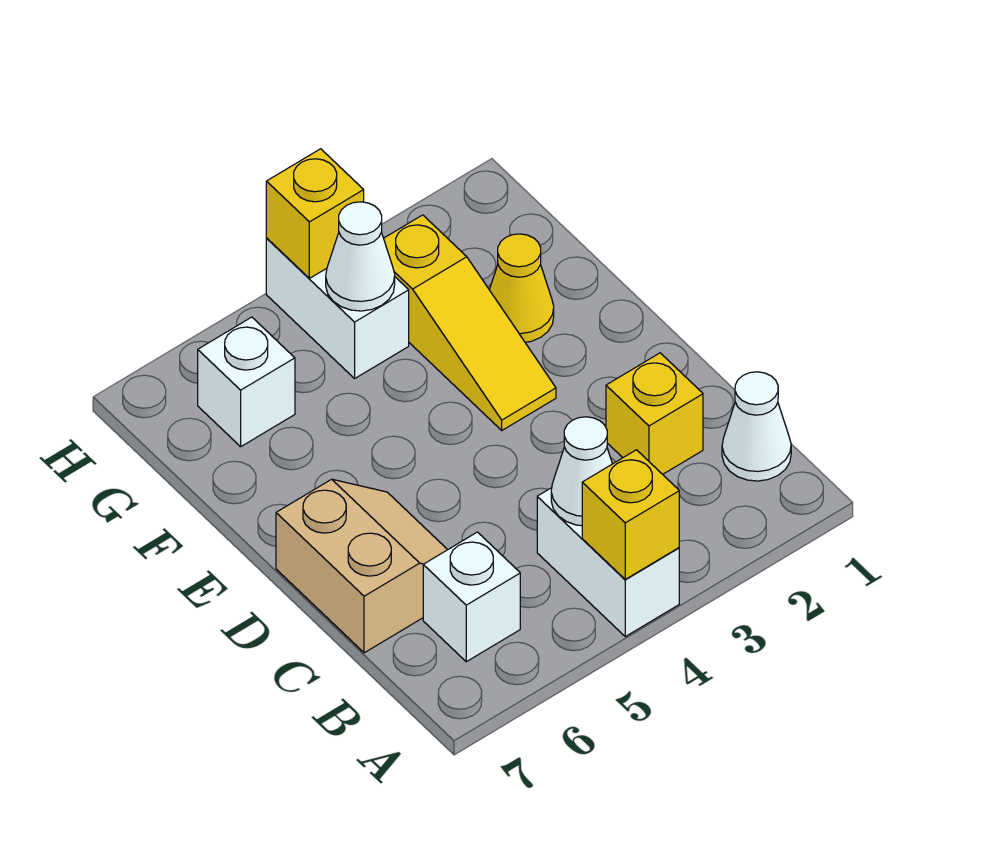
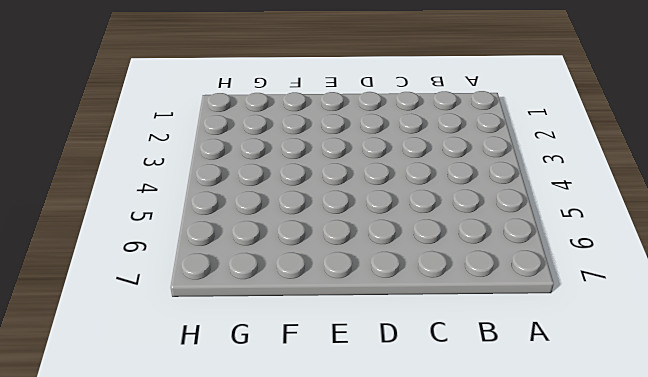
none -> white 1x2 brick [537,488,679,636]
none -> white 1x1 cone [722,372,791,481]
none -> white 1x1 brick [423,532,520,662]

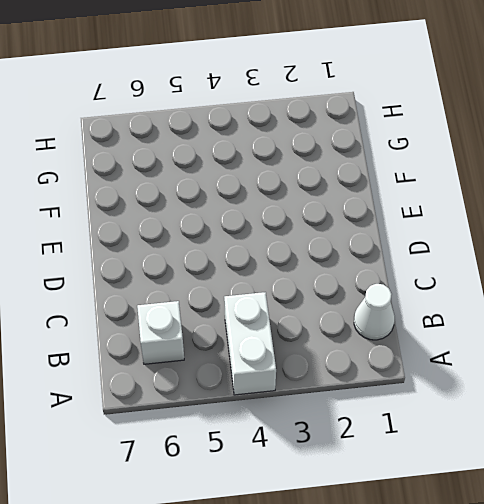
none -> yellow 1x1 brick [606,353,703,474]
none -> tan 2x2 slope [276,479,447,653]
none -> yellow 1x3 slope [384,215,556,430]

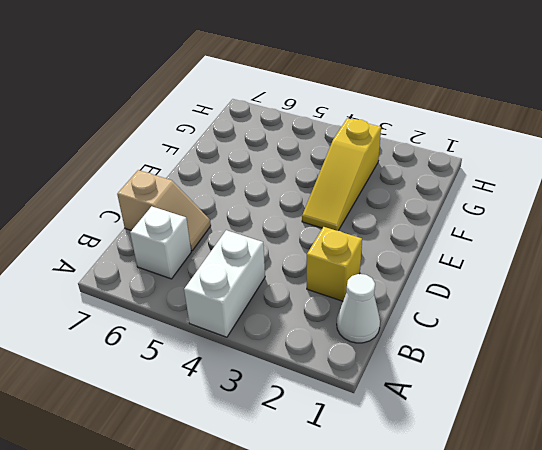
tan 1x2 slope [117,170,211,251] -> tan 2x2 slope [276,479,447,653]
none -> yellow 1x1 cone [490,234,554,342]
none -> white 1x2 brick [266,239,409,378]
none -> white 1x1 brick [198,317,295,447]

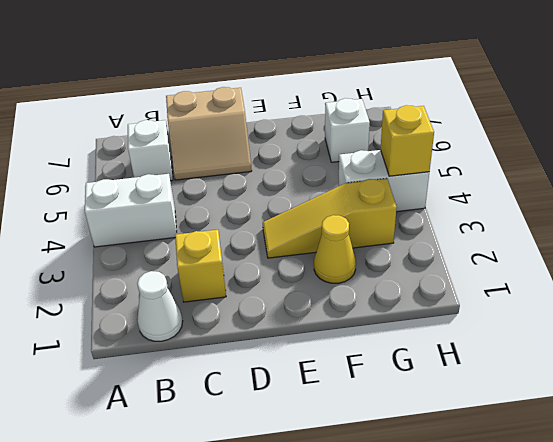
none -> yellow 1x1 brick [582,450,679,579]
none -> white 1x1 cone [551,417,612,526]
none -> white 1x1 cone [326,202,395,311]

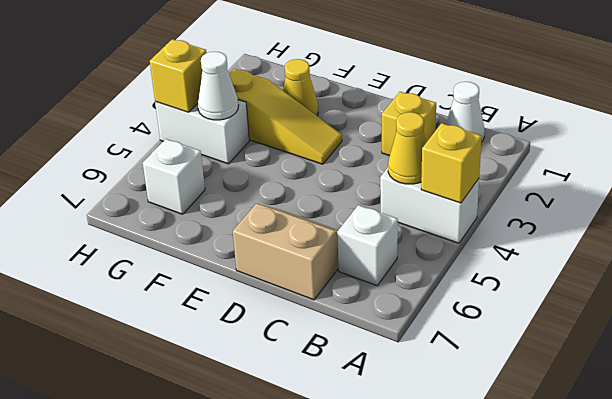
yellow 1x1 cone [388,112,426,184] -> white 1x1 cone [551,417,612,526]

